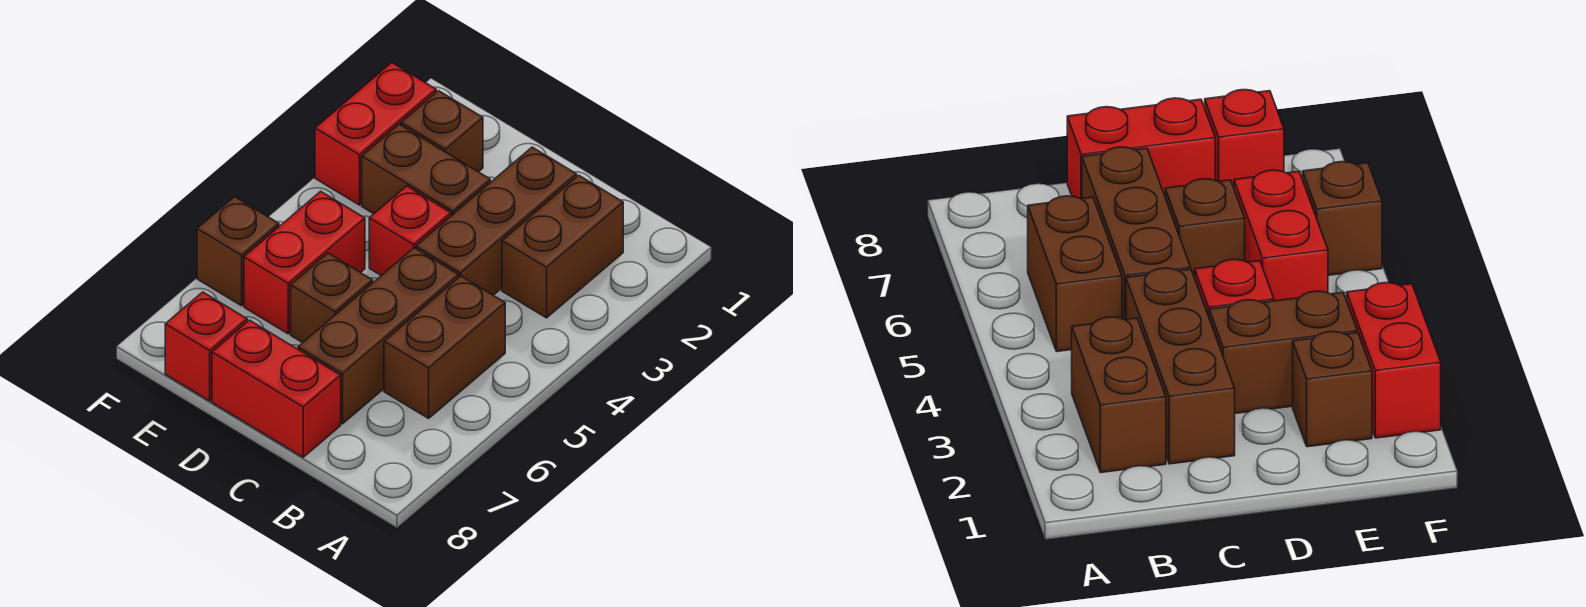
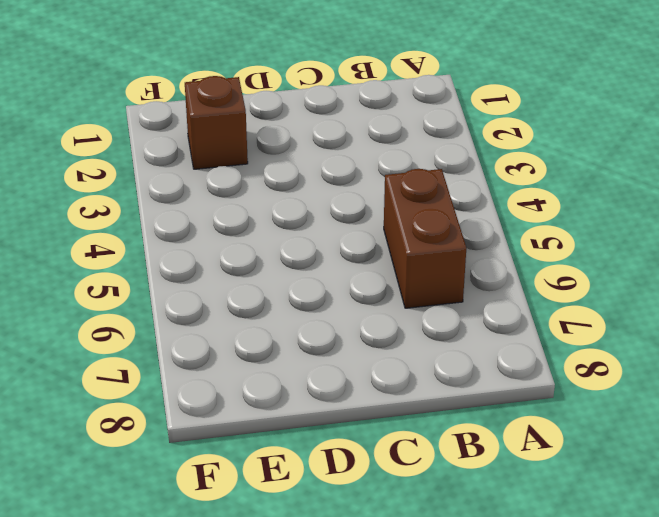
none -> brown 1x2 brick [502,175,623,318]
none -> brown 1x3 brick [416,147,577,295]
none -> brown 1x3 brick [298,248,459,424]

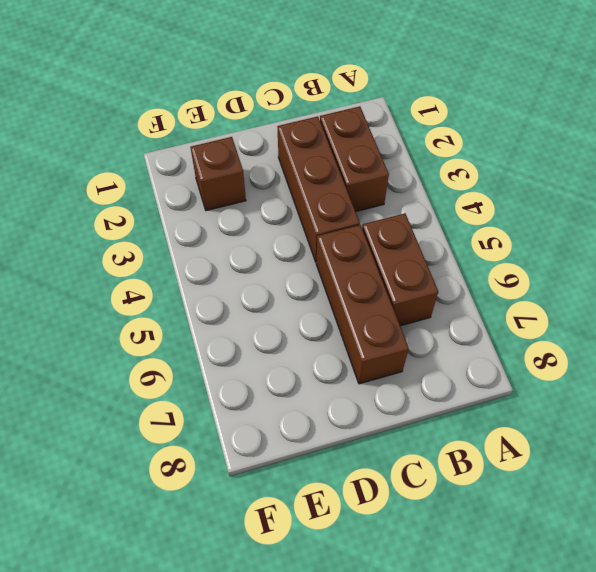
none -> red 1x2 brick [212,320,341,457]
none -> brown 1x2 brick [362,124,490,216]
none -> red 1x1 brick [369,186,451,275]

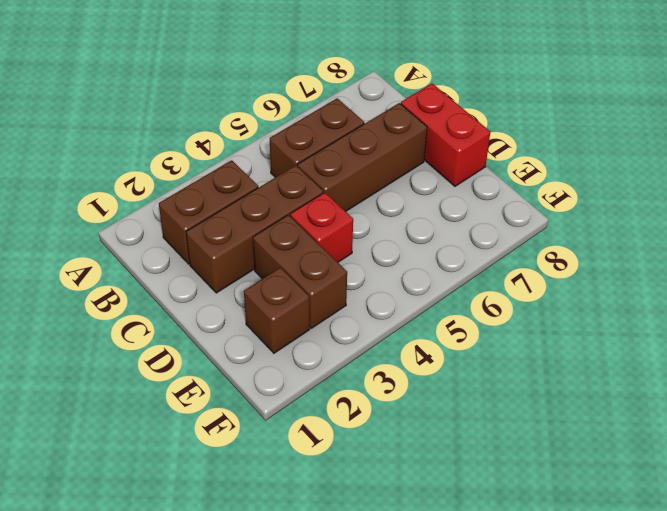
none -> brown 1x1 brick [291,253,373,343]
none -> red 1x2 brick [244,191,365,334]
none -> red 1x1 brick [165,292,247,401]

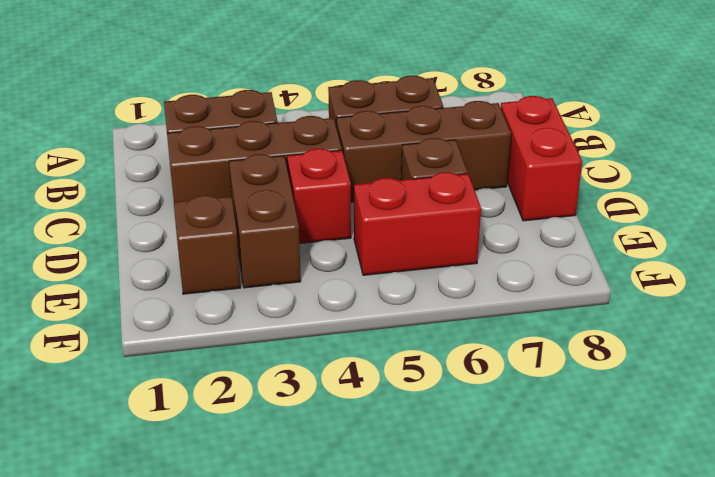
none -> red 1x1 brick [165,292,247,401]
none -> red 1x2 brick [315,63,436,205]
none -> brown 1x1 brick [197,197,279,306]

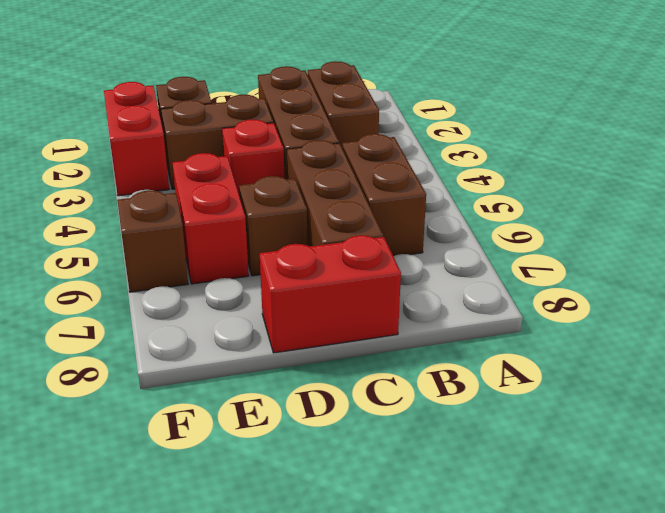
none -> red 1x1 brick [165,292,247,401]

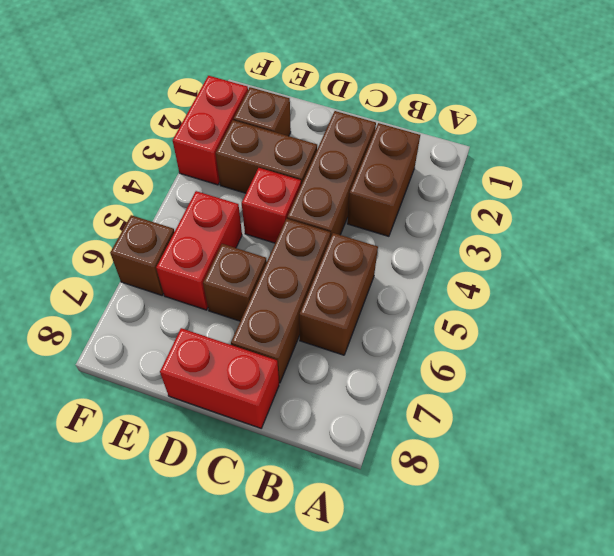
none -> red 1x1 brick [165,292,247,401]

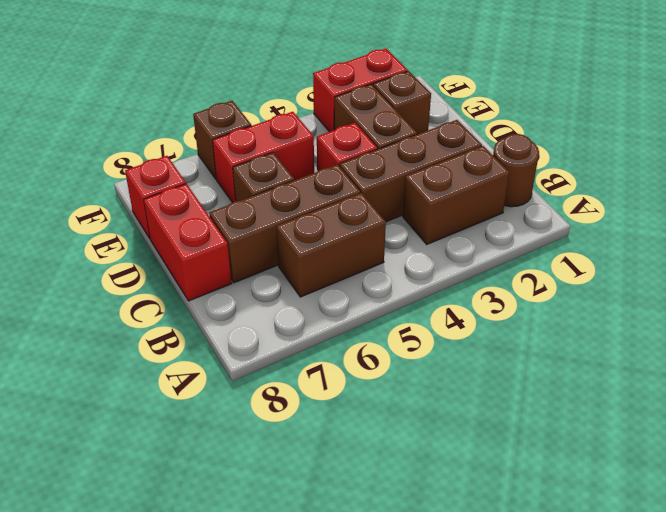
brown 1x1 round brick [493,134,539,207] -> none

